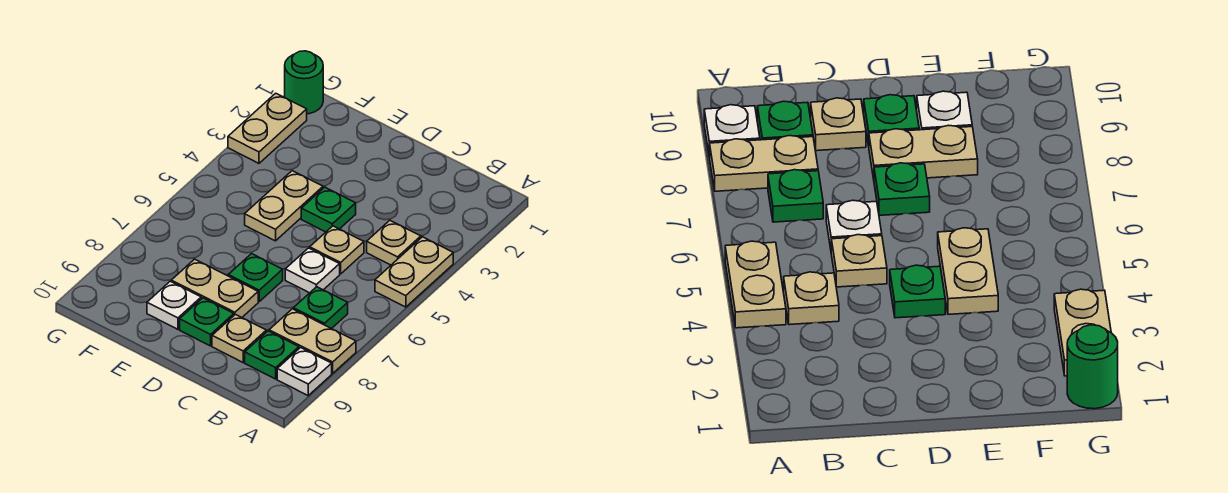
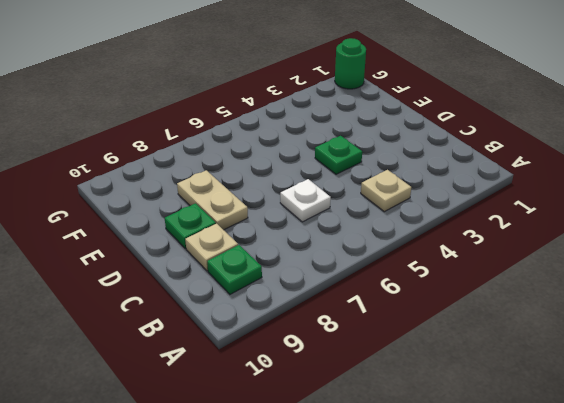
none -> tan 1x2 plate [375,237,453,307]
none -> tan 1x2 plate [269,309,356,373]
none -> white 1x1 plate [277,348,332,395]

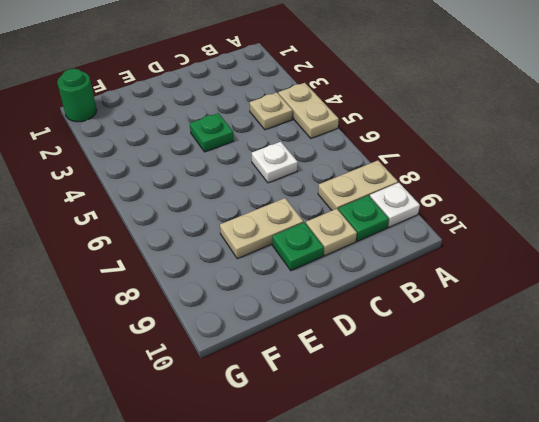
none -> green 1x1 plate [293,287,348,329]
none -> tan 1x1 plate [310,226,364,274]
none -> green 1x1 plate [228,254,283,301]

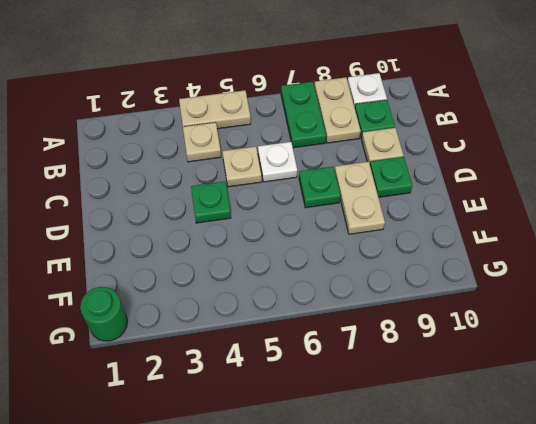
green 1x2 plate [281,82,326,148] -> green 1x1 plate [293,287,348,329]
none -> tan 1x2 plate [245,171,323,241]
none -> white 1x1 plate [147,281,201,329]
none -> tan 1x2 plate [228,93,307,163]

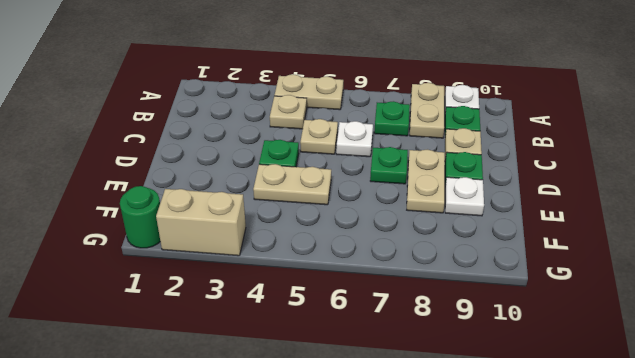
tan 1x2 brick [156,189,246,256] -> tan 1x2 plate [228,93,307,163]

